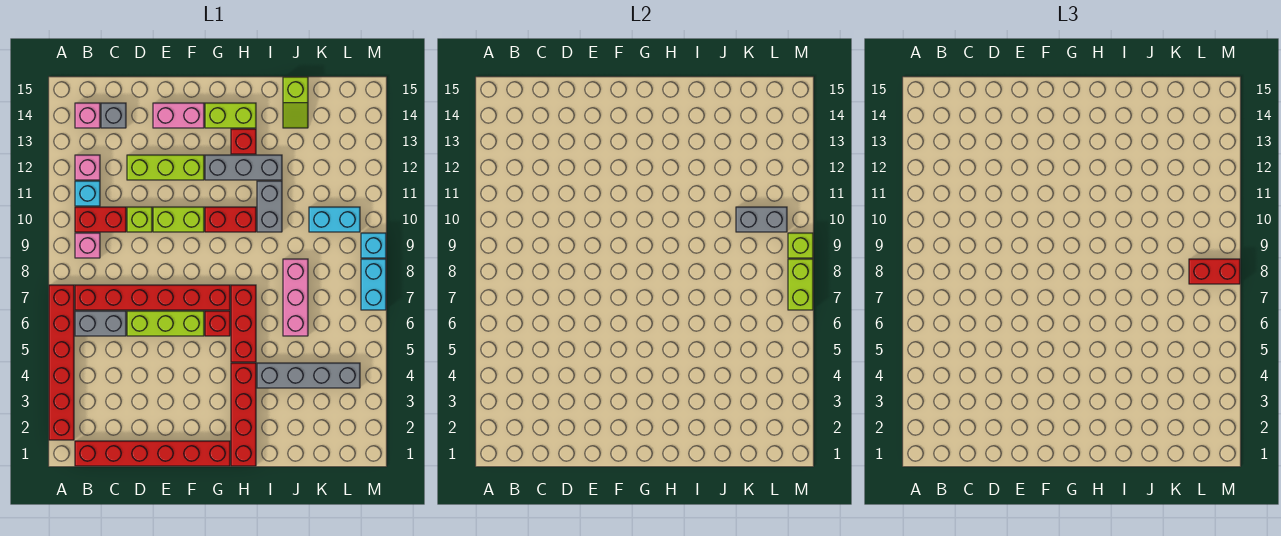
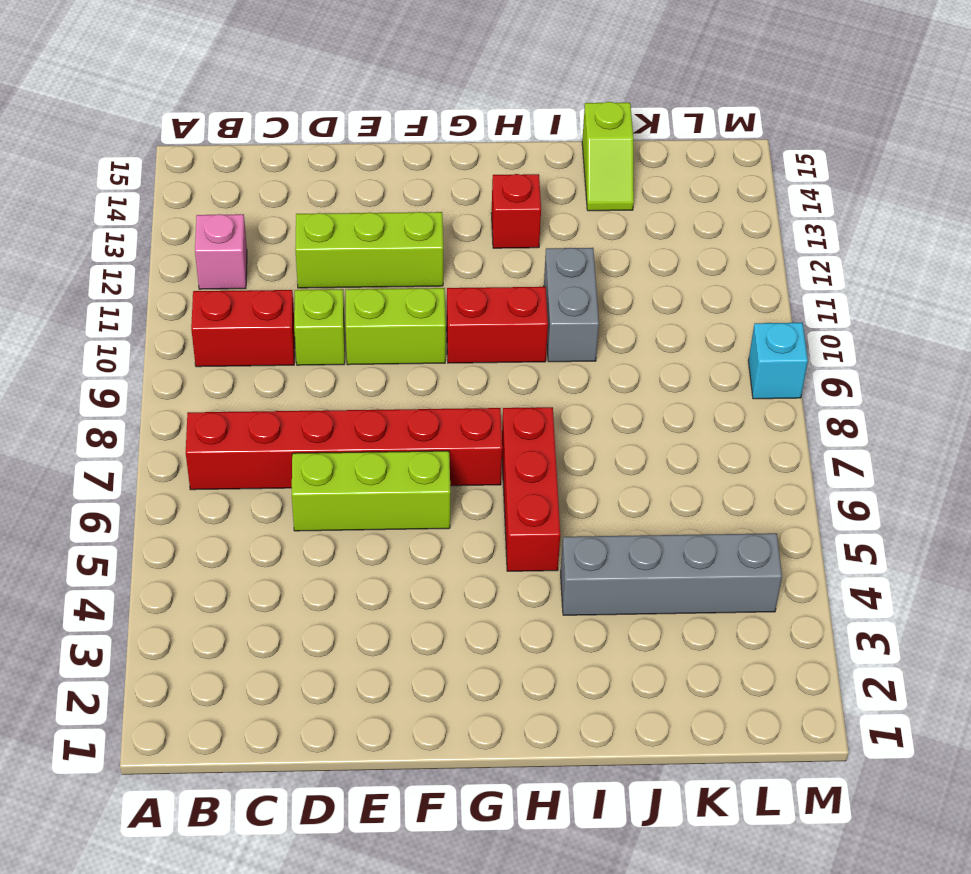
none -> red 1x6 brick [49,285,74,440]
none -> red 1x6 brick [75,441,230,466]
none -> grey 1x2 brick [75,311,126,336]
none -> pink 1x1 brick [75,233,100,258]

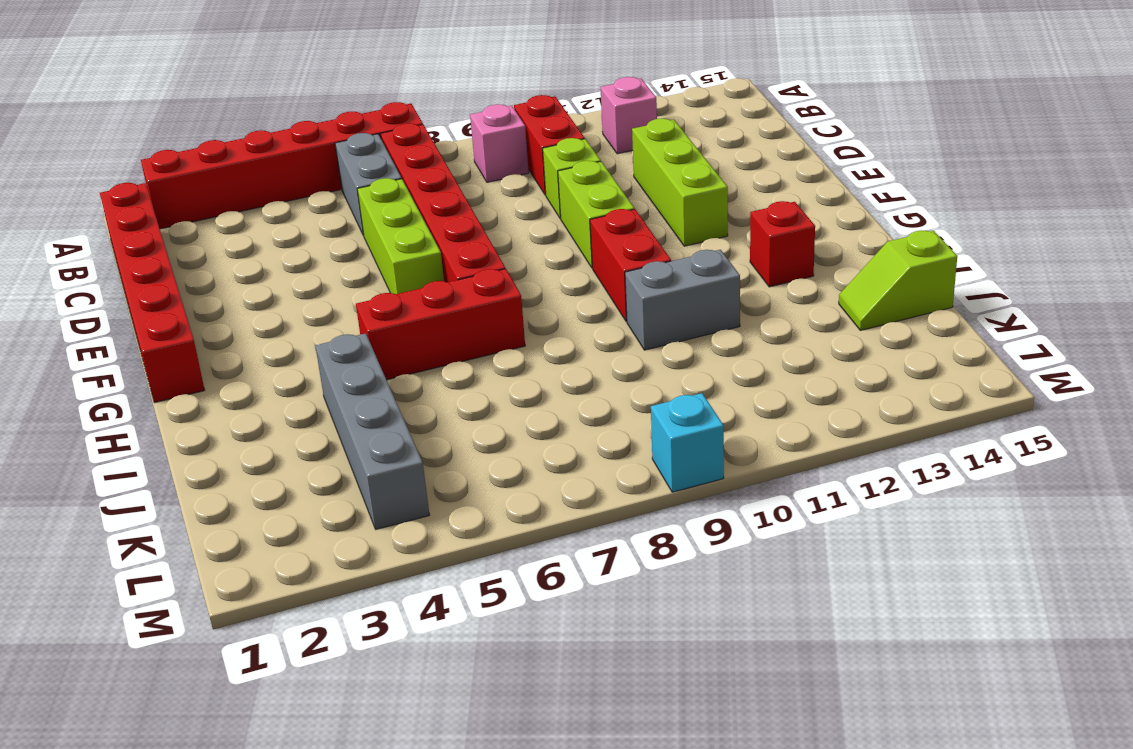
none -> cyan 1x1 brick [75,181,100,206]
none -> pink 1x1 brick [75,103,100,128]
none -> grey 1x1 brick [101,103,126,128]
none -> pink 1x2 brick [153,103,204,128]

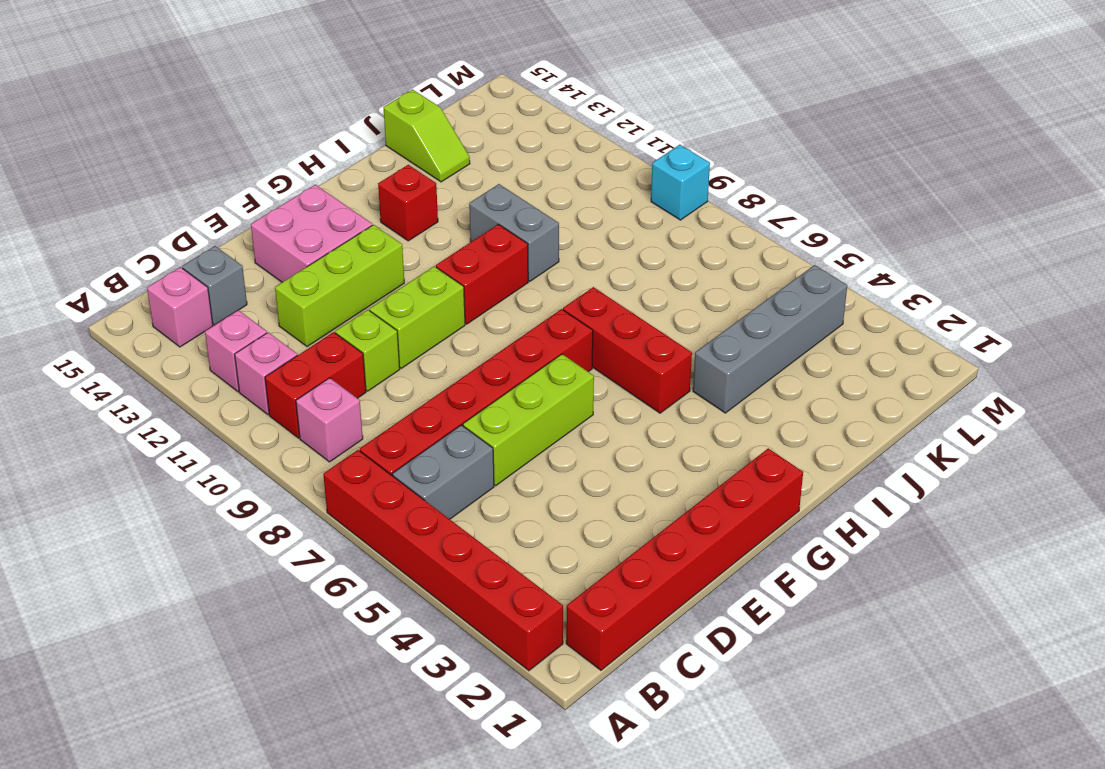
pink 1x1 brick [235,332,297,415] -> cyan 1x1 brick [75,181,100,206]
pink 2x2 brick [251,185,372,282] -> pink 1x2 brick [153,103,204,128]
none -> red 1x1 brick [205,311,230,336]
none -> grey 1x3 brick [205,155,282,180]
none -> lime 1x2 brick [205,103,256,128]
none -> red 1x4 brick [231,363,256,466]

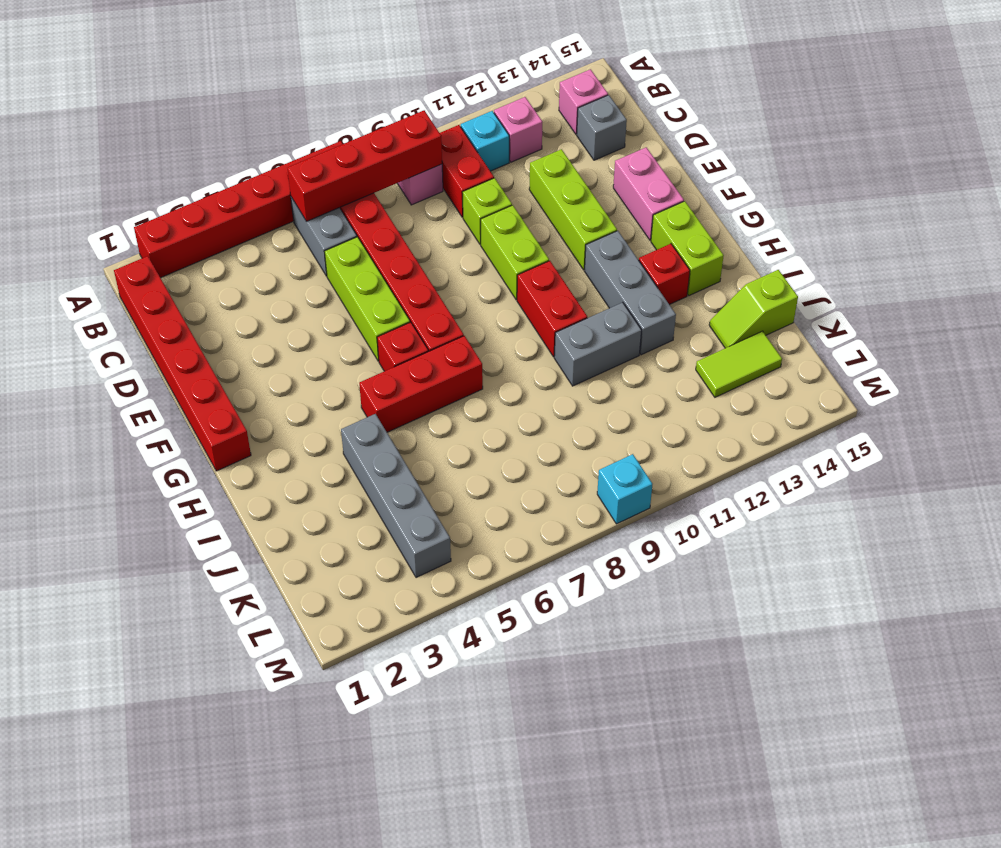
red 1x4 brick [287,110,442,221] -> red 1x4 brick moved to [231,363,256,466]
lime 1x2 tile [696,331,782,397] -> none
none -> pink 1x3 brick [283,259,308,336]
none -> cyan 1x2 brick [309,207,360,232]
none -> cyan 1x2 brick [361,259,386,310]
none -> grey 1x2 brick [736,207,787,232]

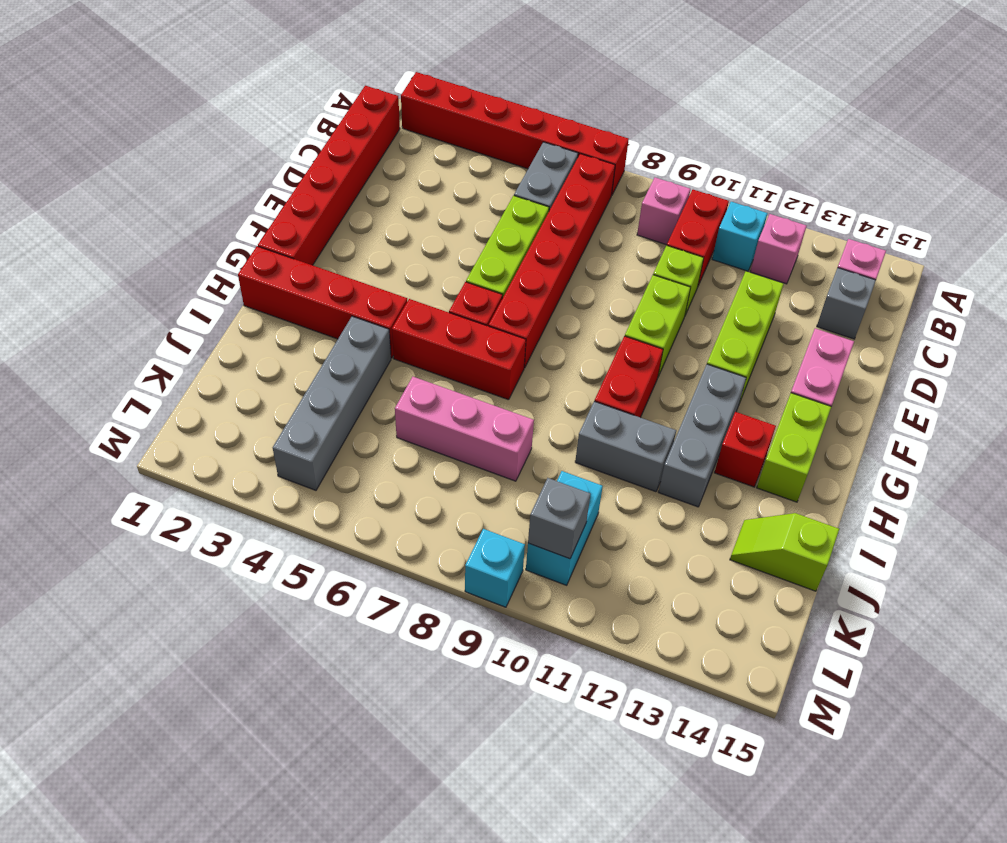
grey 1x1 brick [528,478,590,559] -> grey 1x2 brick [736,207,787,232]
none -> cyan 1x2 brick [361,259,386,310]
none -> lime 1x2 brick [788,259,813,310]
none -> lime 1x1 brick [788,233,813,258]
none -> red 1x2 brick [1189,259,1240,284]

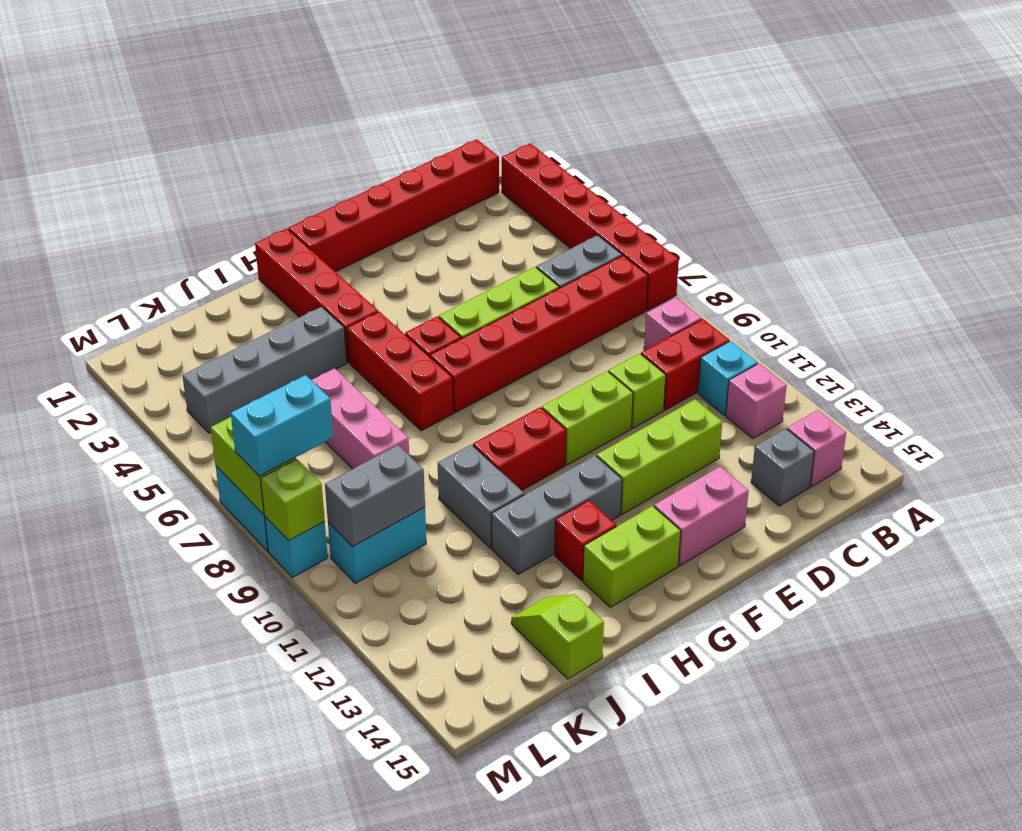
cyan 1x2 brick [231,375,333,476] -> red 1x2 brick [1189,259,1240,284]

